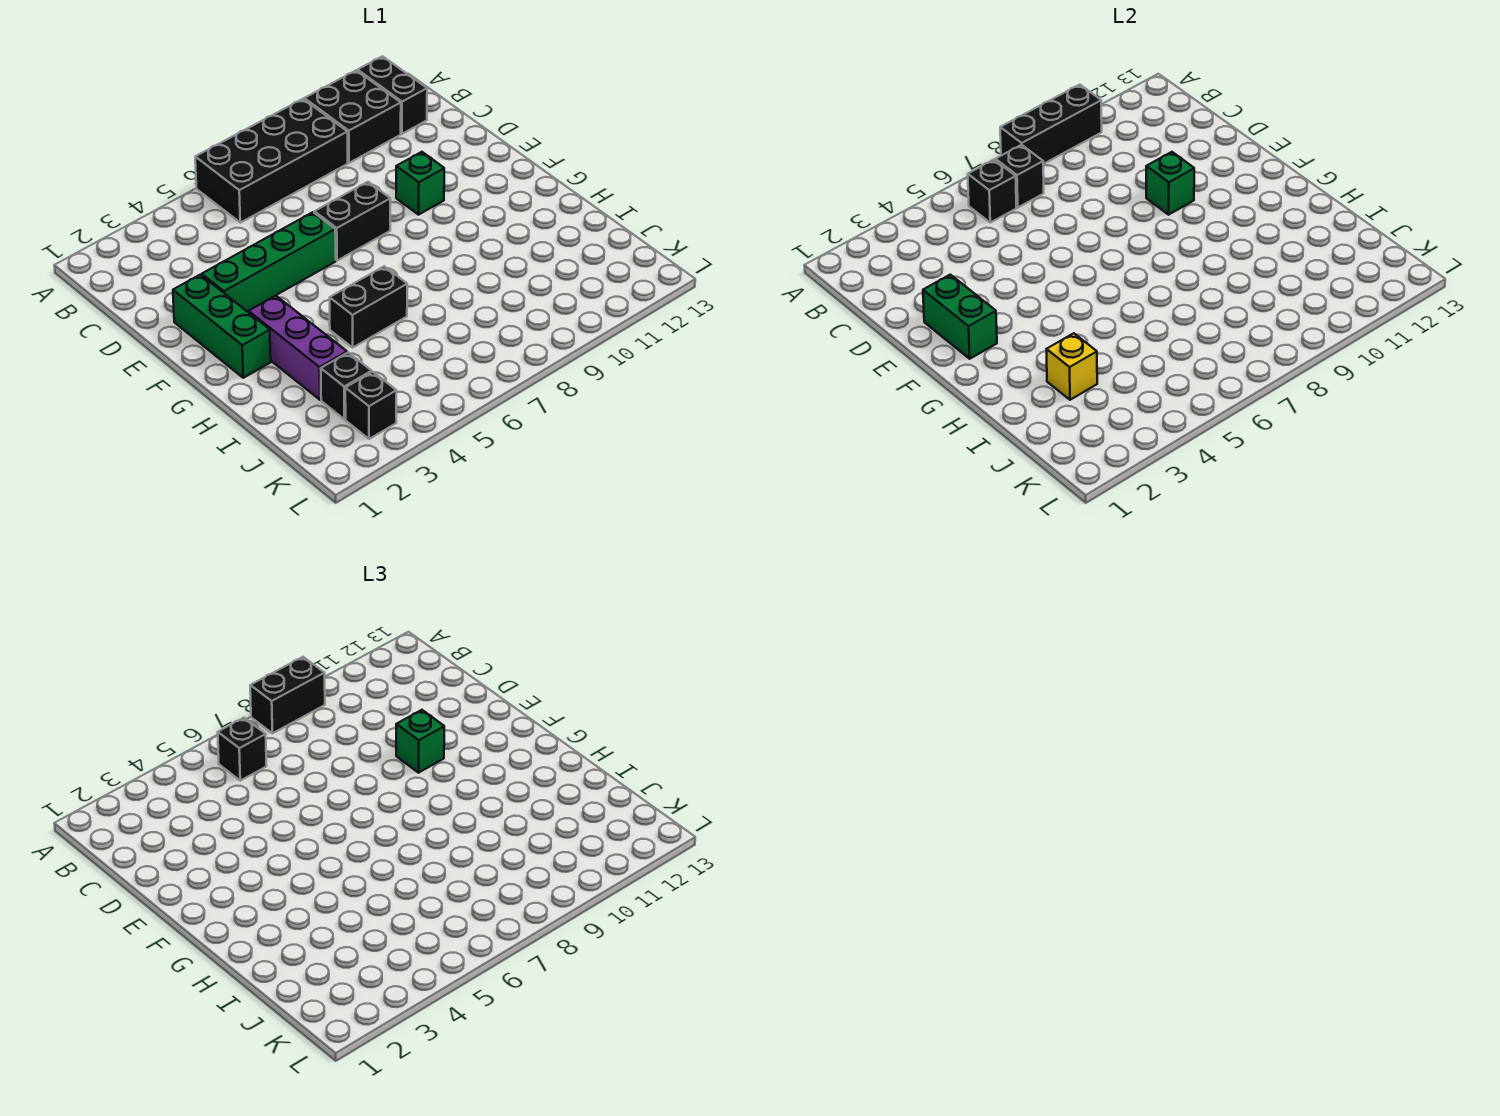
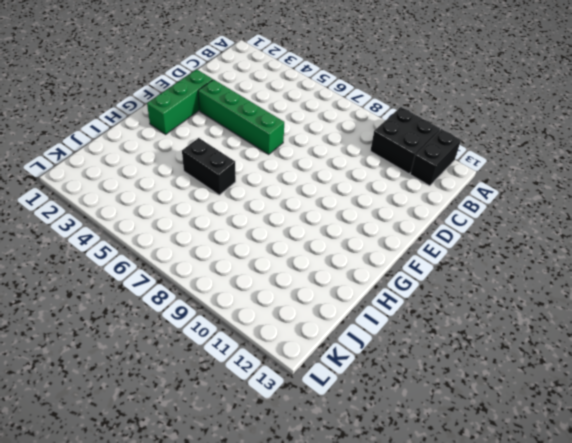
none -> black 2x4 brick [195,99,348,223]
none -> black 1x2 brick [314,182,390,261]
none -> green 1x1 brick [396,152,444,215]

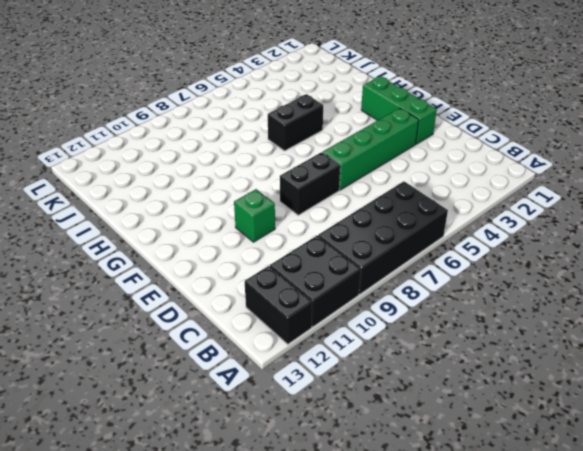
none -> purple 1x3 brick [249,296,347,400]
none -> black 1x1 brick [321,352,372,419]
none -> black 1x1 brick [345,372,397,439]

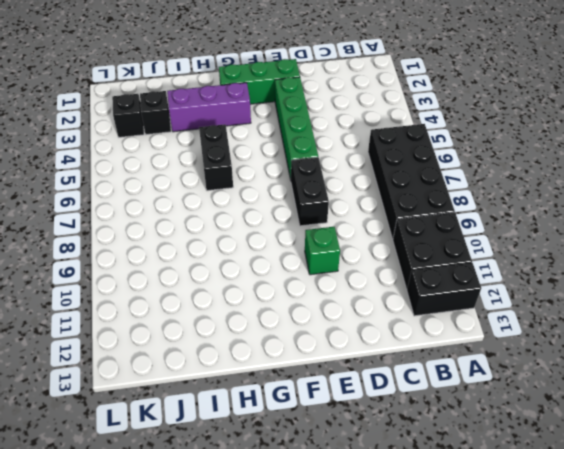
none -> black 1x3 brick [1000,85,1102,164]
none -> black 1x1 brick [968,160,1016,223]
none -> black 1x1 brick [995,145,1044,207]

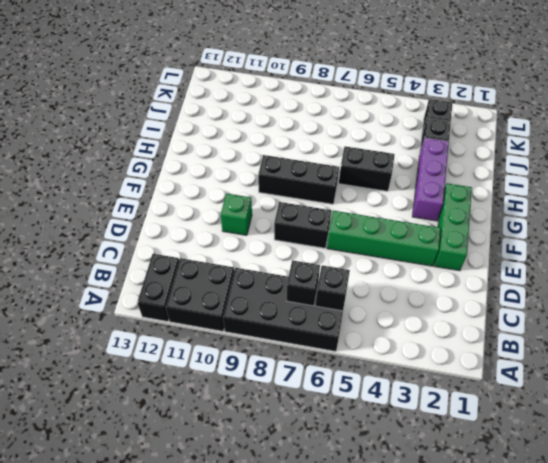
black 1x3 brick [258,155,339,204] -> black 1x3 brick moved to [1000,85,1102,164]
none -> green 1x2 brick [923,275,997,359]
none -> green 1x1 brick [1146,152,1194,215]
none -> yellow 1x1 brick [1047,333,1097,400]

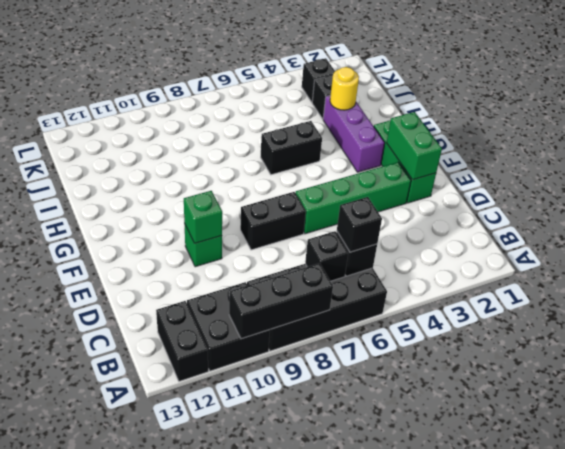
yellow 1x1 round brick [330,67,359,110] -> yellow 1x1 brick [1047,333,1097,400]
none -> black 1x2 brick [250,657,325,733]
none -> green 1x1 brick [396,710,444,773]

